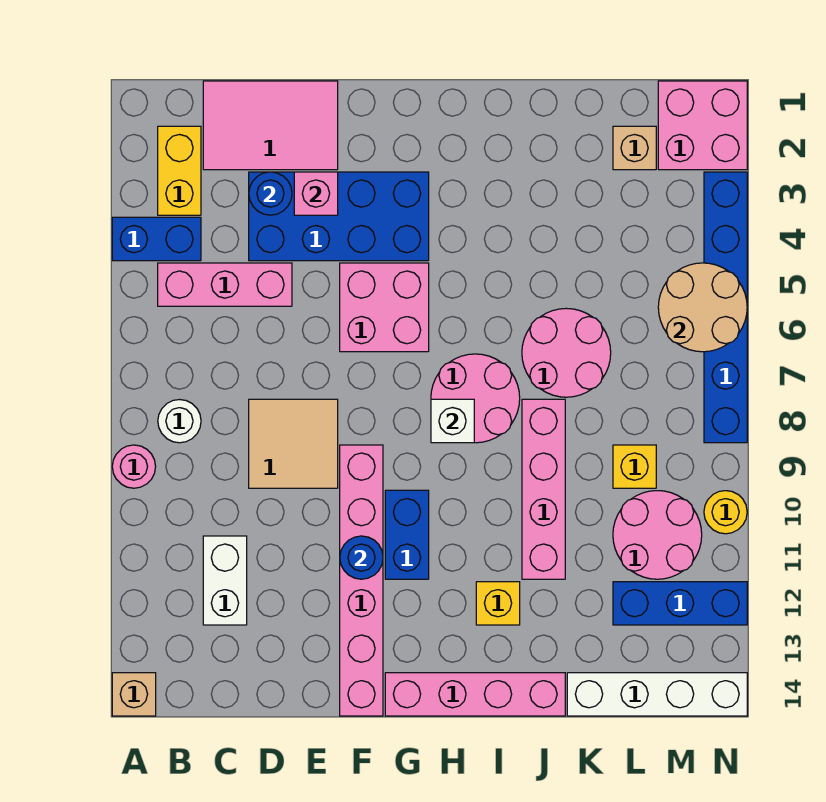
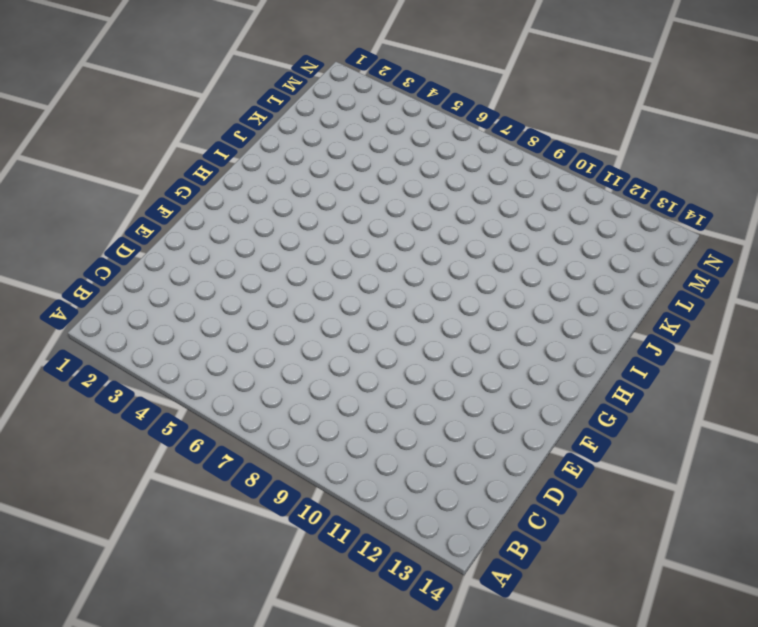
none -> blue 1x2 brick [112,217,201,261]
none -> pink 1x1 round brick [112,445,156,488]
none -> tan 1x1 brick [112,673,156,716]
none -> yellow 1x2 brick [158,126,201,215]

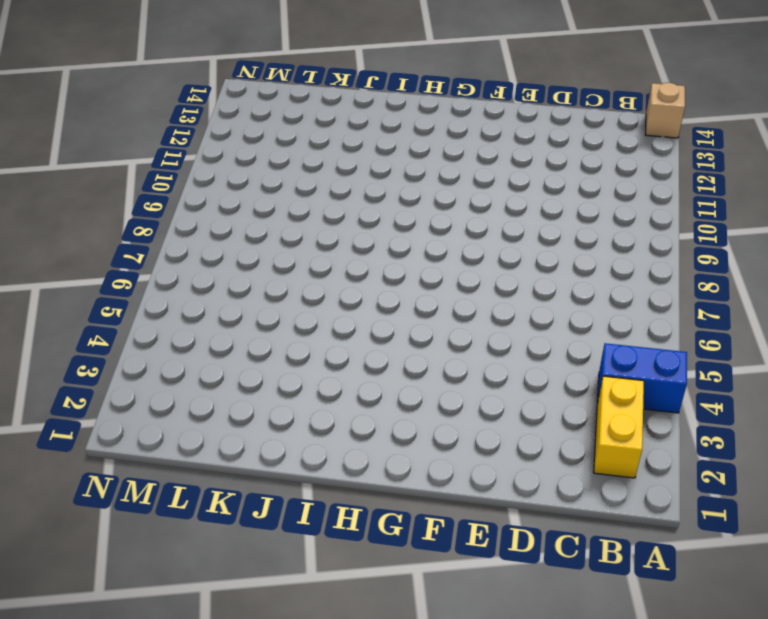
none -> pink 1x1 round brick [112,445,156,488]
none -> pink 1x3 brick [158,263,292,306]
none -> white 1x1 round brick [158,400,201,443]
none -> pink 2x3 tile [203,81,338,170]

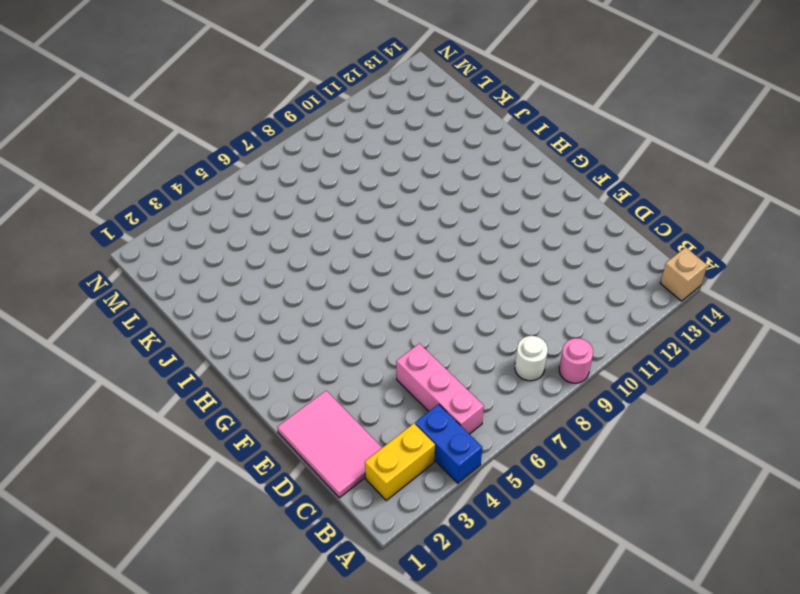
none -> white 1x2 brick [203,536,247,625]
none -> blue 2x4 brick [249,172,429,261]
none -> tan 2x2 tile [249,399,338,488]
none -> pink 2x2 brick [340,263,429,352]

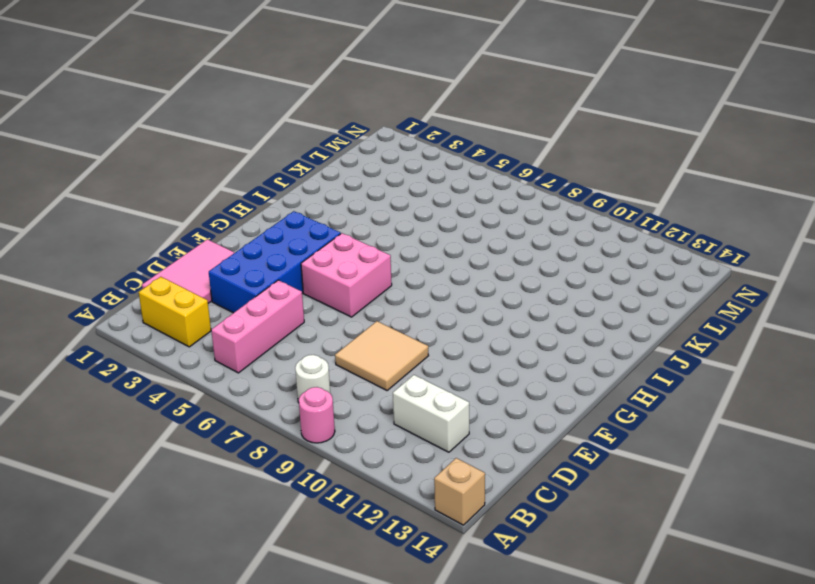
none -> blue 1x2 brick [112,217,201,261]
none -> pink 1x6 brick [340,445,383,716]
none -> blue 1x2 brick [385,490,429,579]
none -> pink 1x4 brick [385,673,565,716]

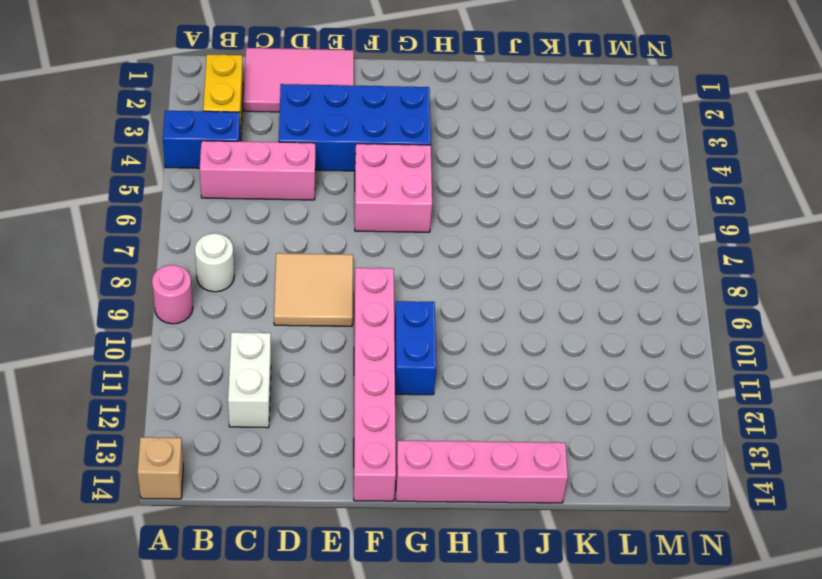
none -> pink 2x2 round brick [431,354,520,443]
none -> yellow 1x1 brick [476,582,520,625]
none -> pink 2x2 round brick [522,308,611,397]
none -> pink 1x4 brick [522,399,565,579]

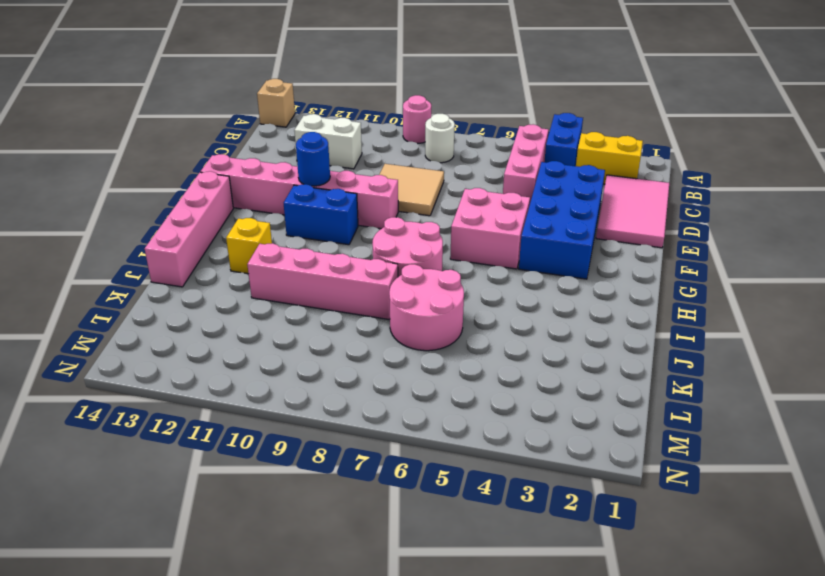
none -> white 1x4 brick [567,673,747,716]
none -> tan 1x1 brick [613,126,656,170]
none -> yellow 1x1 brick [613,445,656,488]
none -> pink 2x2 round brick [613,491,702,579]

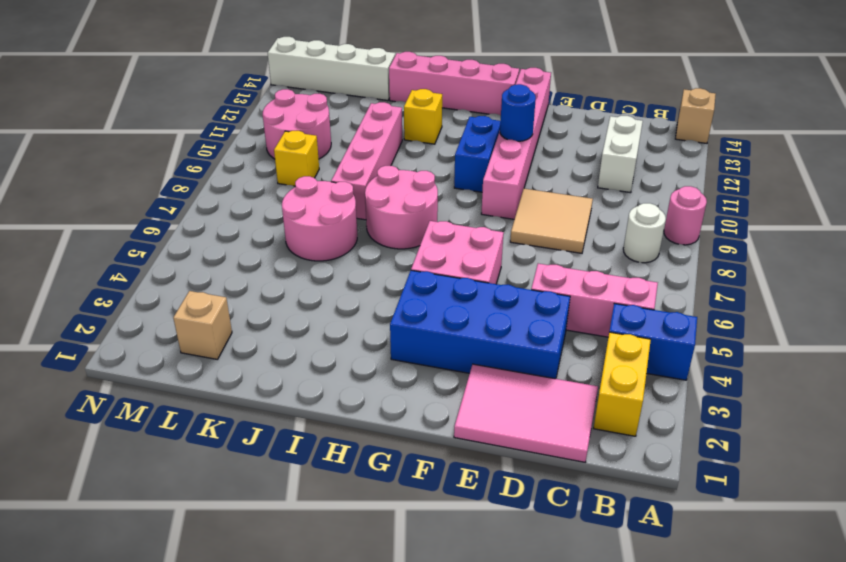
none -> blue 1x3 brick [613,582,747,625]
none -> pink 2x2 brick [658,81,747,170]
none -> blue 1x6 brick [704,172,747,443]
none -> yellow 1x1 round brick [704,491,747,534]

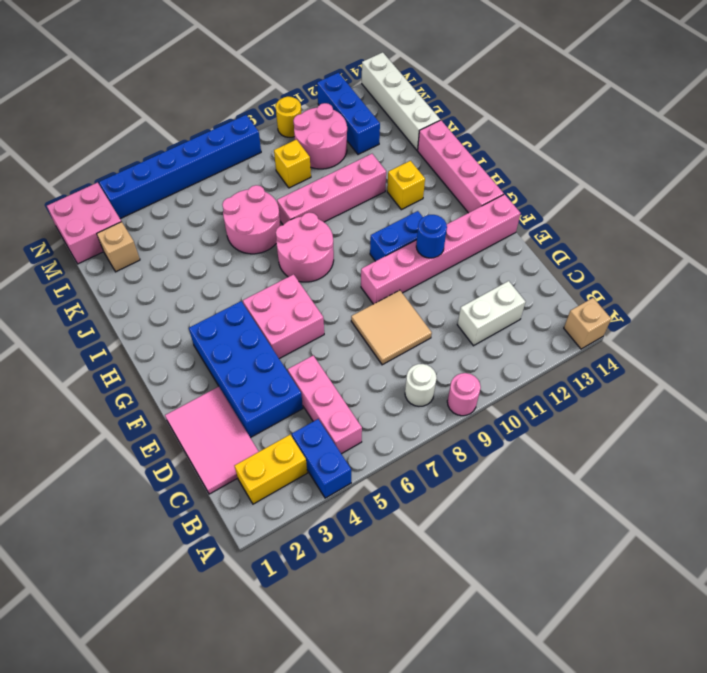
none -> blue 1x1 round brick [249,172,292,215]
none -> pink 1x1 brick [294,172,338,215]
none -> white 1x1 brick [431,399,474,443]
none -> tan 2x2 round brick [658,263,747,352]

